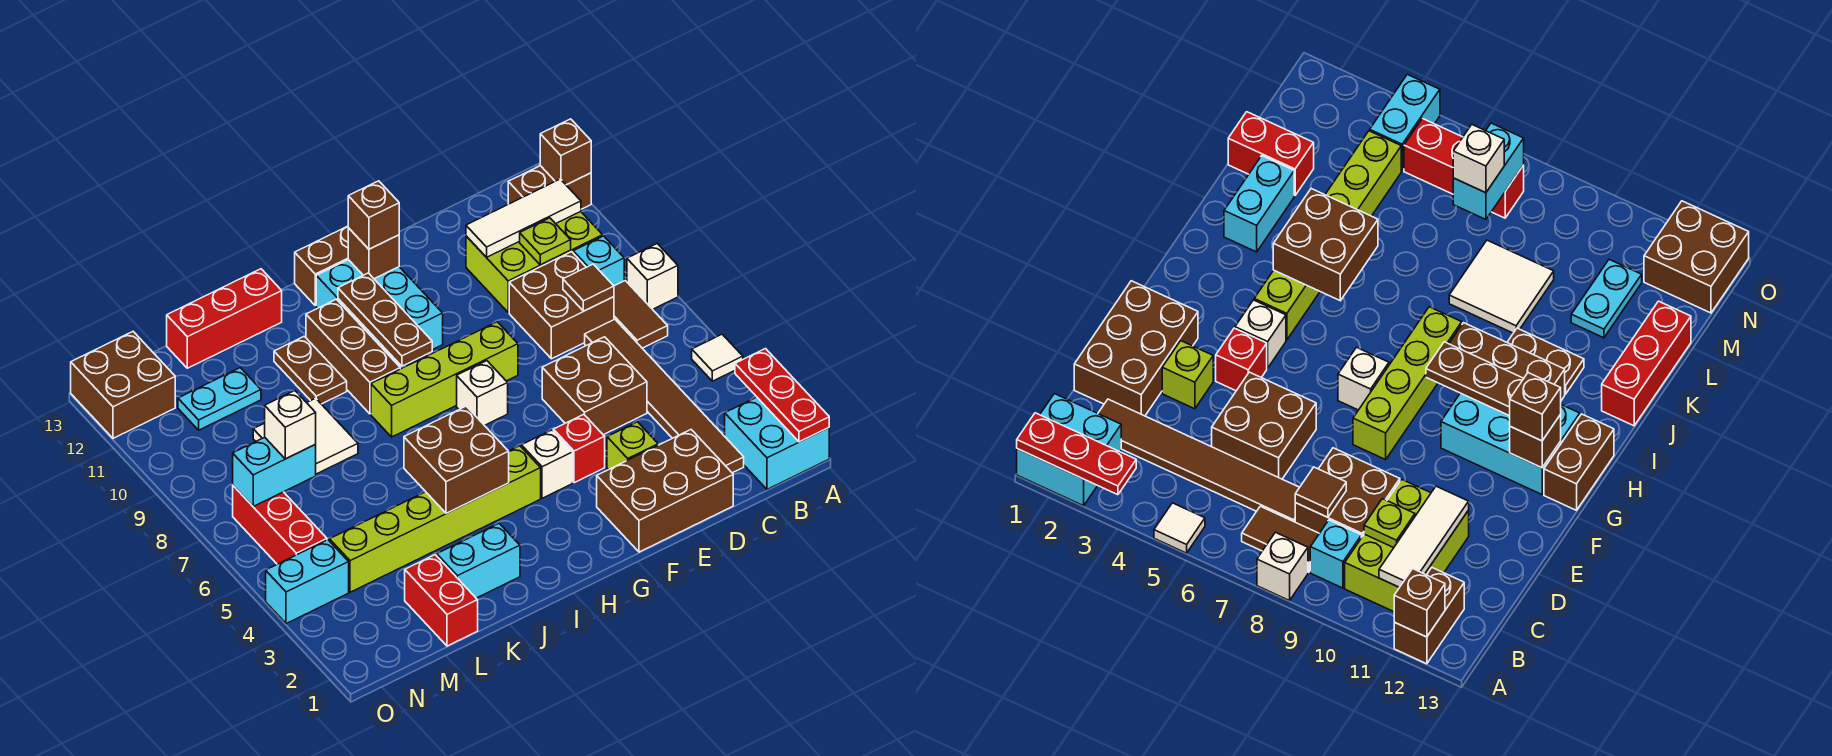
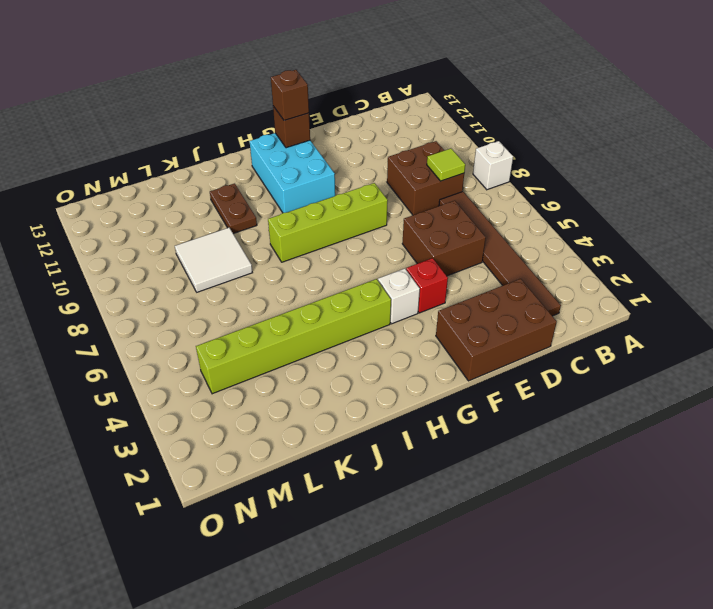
lime 1x1 tile [427,148,465,181] -> brown 1x1 tile [563,264,614,311]
none -> cyan 2x2 brick [725,397,829,489]
none -> white 1x1 tile [692,334,743,381]
none -> brown 1x2 brick [508,166,591,209]
none -> brown 1x2 tile [614,281,668,348]

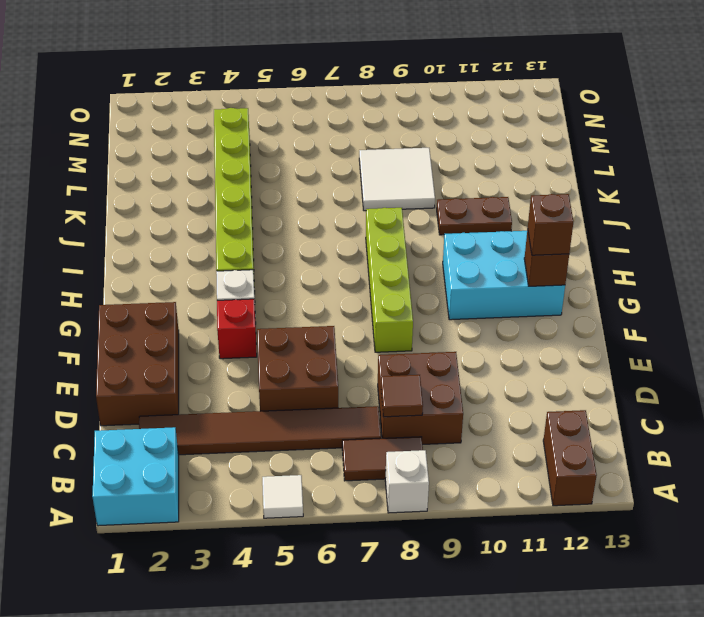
none -> cyan 1x1 brick [573,236,624,286]
none -> lime 2x3 brick [466,212,603,312]
none -> lime 1x1 brick [607,422,658,470]
none -> white 1x1 brick [457,361,508,425]

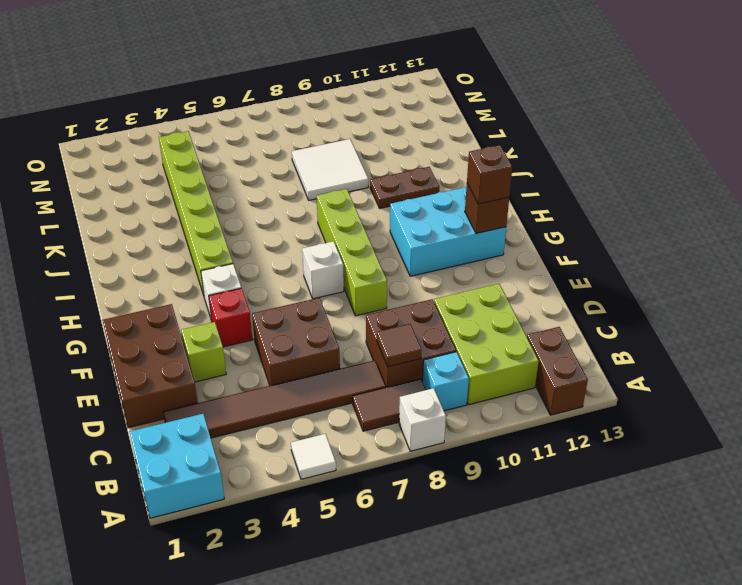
none -> brown 1x2 brick [295,226,348,306]
none -> brown 1x3 brick [306,299,400,414]
none -> cyan 1x2 brick [437,523,520,598]
none -> red 1x3 brick [167,269,282,368]

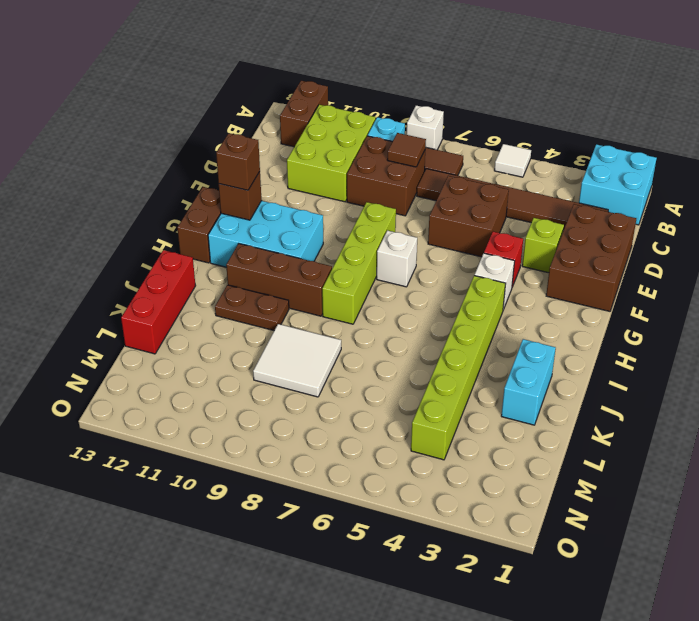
none -> red 1x2 brick [405,555,478,646]
none -> cyan 1x2 plate [178,368,261,430]
none -> cyan 1x2 brick [266,540,349,624]
none -> red 1x3 brick [233,486,327,564]

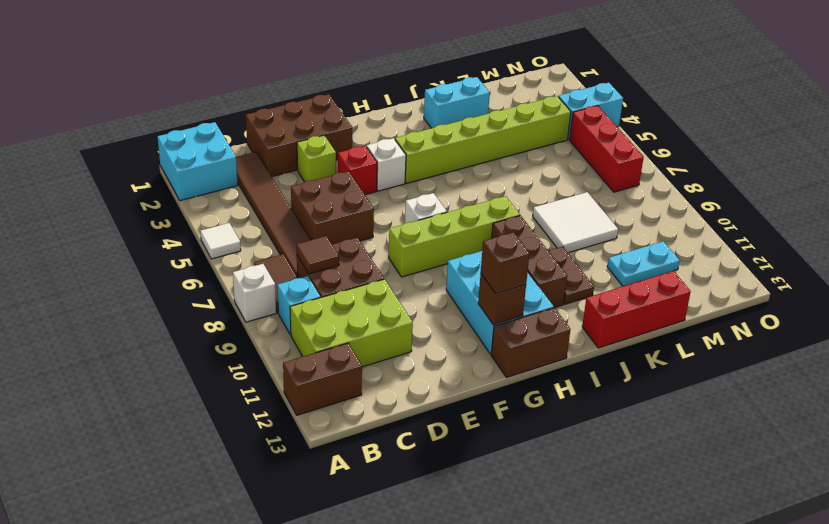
none -> red 1x2 brick [405,555,478,646]
none -> brown 2x2 brick [71,332,175,438]
none -> red 1x3 plate [735,349,829,442]
none -> brown 1x1 brick [540,119,591,185]

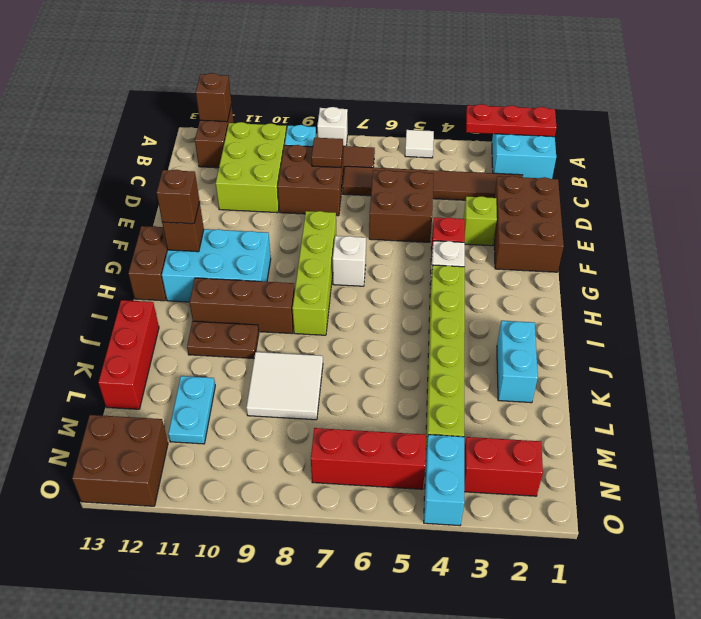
red 1x2 brick [464,437,543,496] -> red 1x2 brick moved to [405,555,478,646]
none -> white 1x3 tile [466,179,581,257]
none -> lime 1x1 plate [520,218,571,265]
none -> brown 1x3 plate [338,273,432,366]
none -> brown 2x2 brick [404,406,509,513]

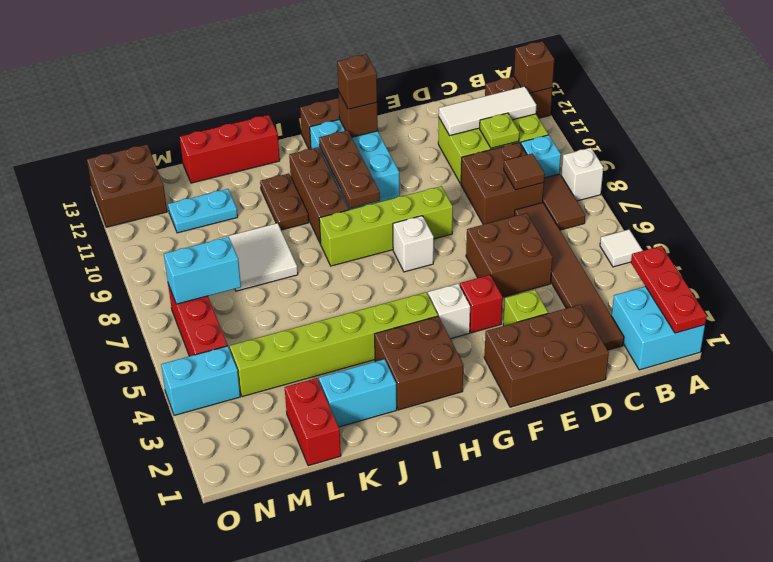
brown 2x2 brick [375,316,463,410] -> brown 2x2 brick moved to [404,406,509,513]
none -> white 1x1 brick [265,391,316,459]

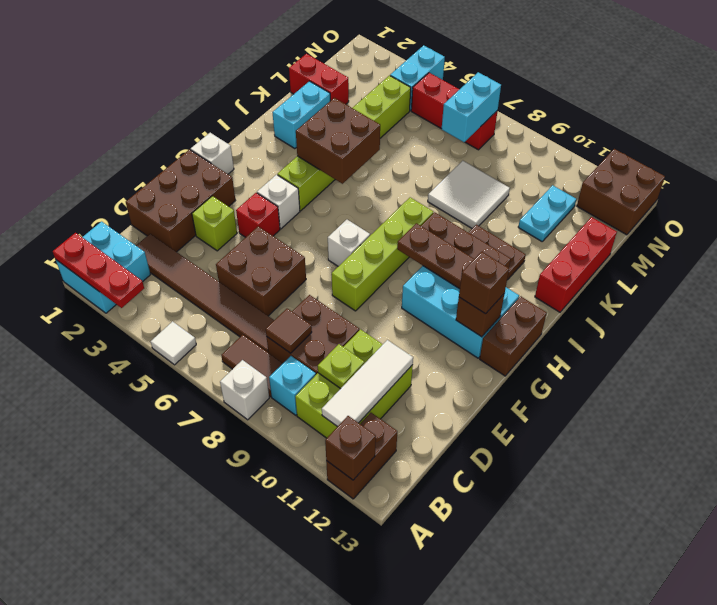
white 1x1 brick [191,133,234,174] -> white 1x1 brick moved to [265,391,316,459]

